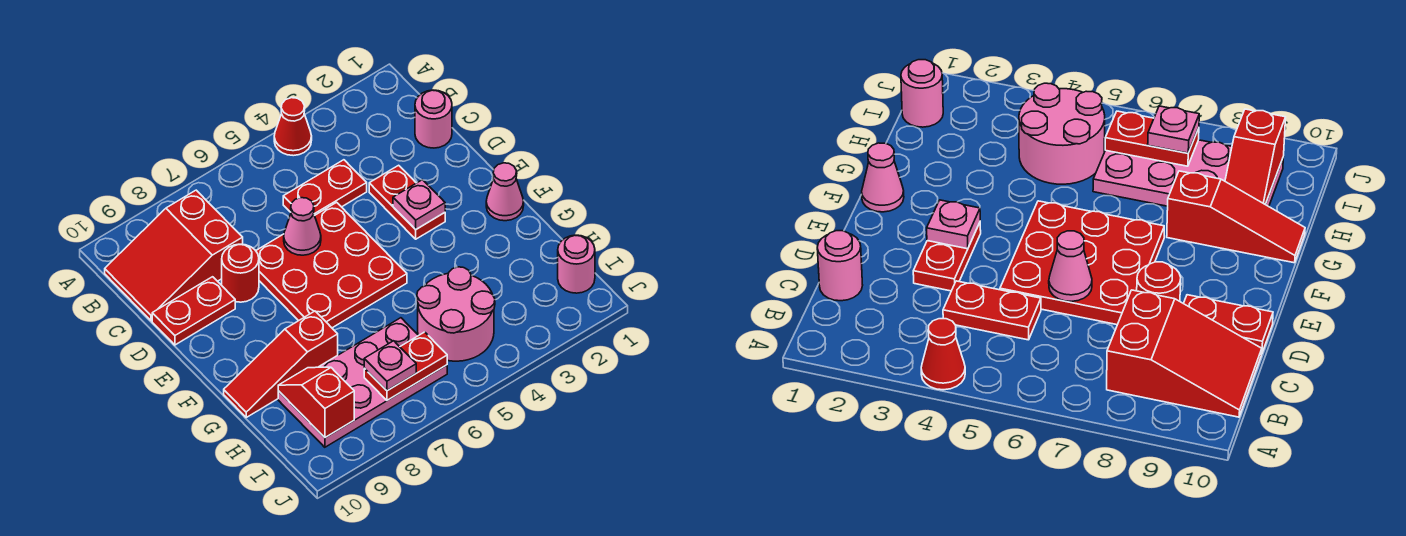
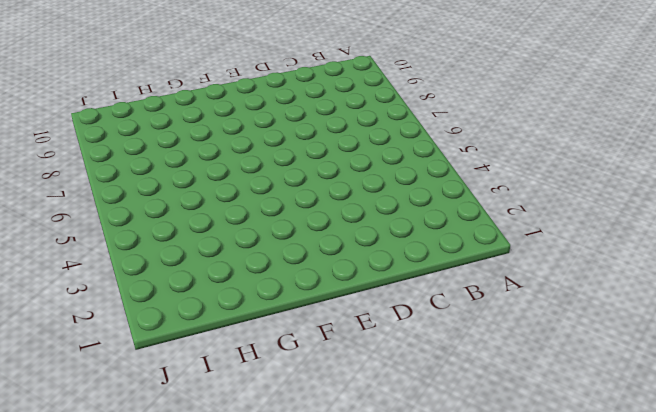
none -> red 1x1 cone [274,98,312,156]
none -> red 2x3 slope [105,190,243,321]
none -> pink 1x1 round brick [415,90,452,148]

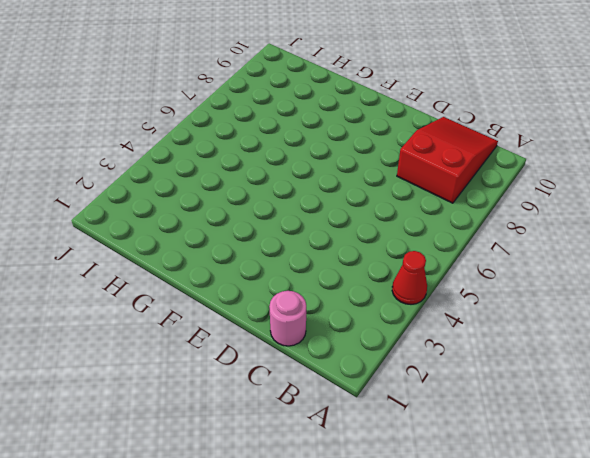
none -> red 1x2 plate [283,160,367,215]
none -> red 1x2 plate [369,165,445,239]
none -> red 3x3 plate [256,202,407,328]

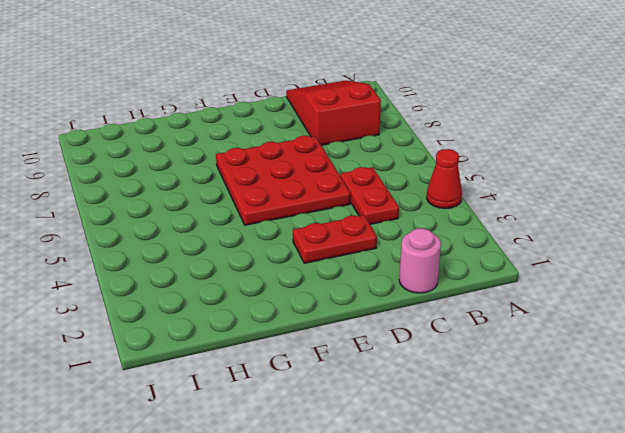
none -> red 1x1 round brick [222,244,259,302]
none -> red 1x2 plate [152,277,235,345]
none -> pink 1x1 cone [486,163,524,221]

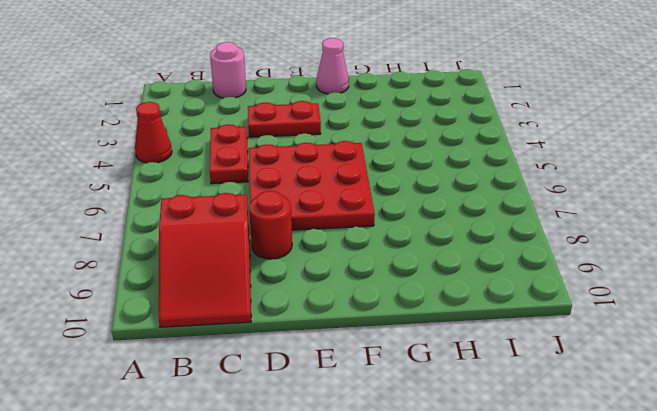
none -> red 1x2 plate [152,277,235,345]
none -> red 1x3 slope [224,311,338,417]
none -> pink 2x2 round brick [417,267,495,361]

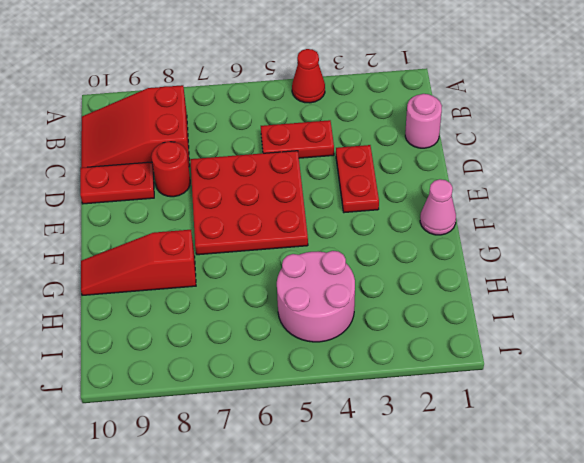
none -> pink 2x4 plate [278,318,447,447]
none -> pink 1x1 round brick [558,235,595,293]
none -> pink 1x1 cone [284,198,321,255]

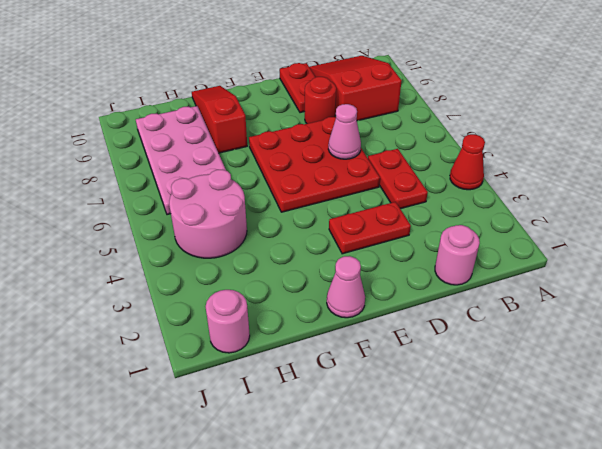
none -> pink 1x1 plate [393,180,445,230]
none -> red 1x2 slope [278,367,354,438]
none -> red 1x2 plate [364,332,447,400]

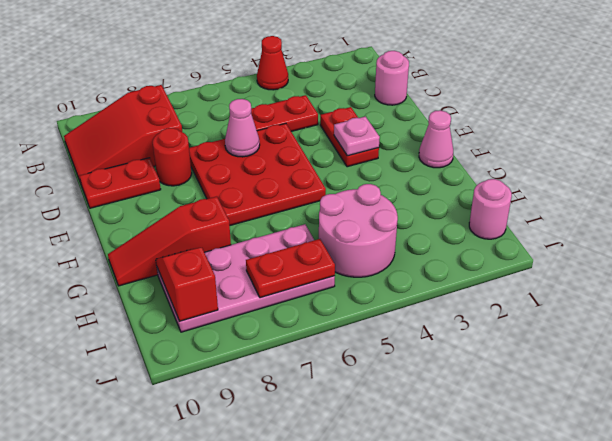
none -> pink 1x1 plate [364,341,416,391]

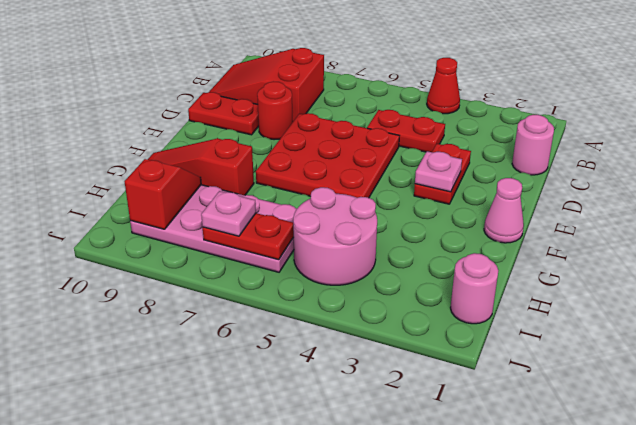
none -> pink 1x1 cone [284,198,321,255]

